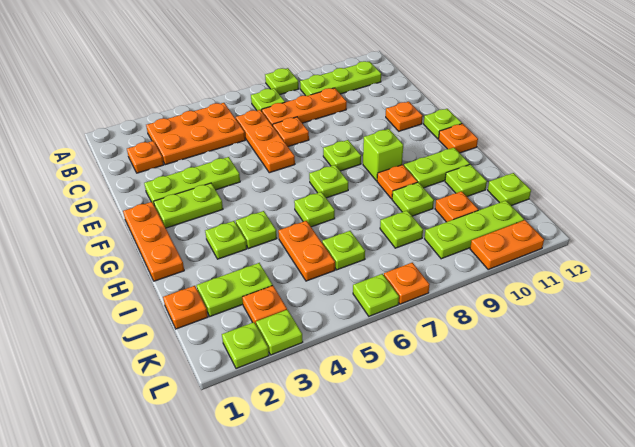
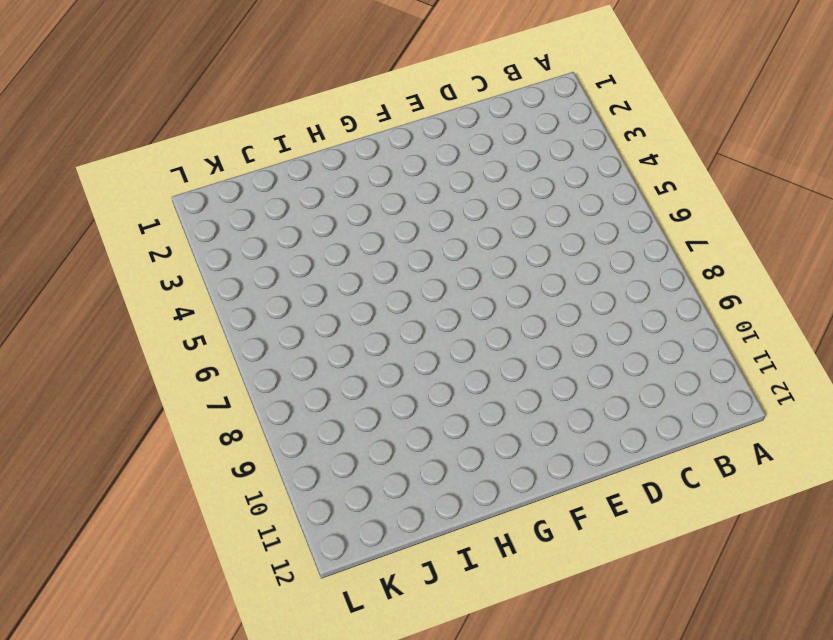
none -> lime 1x1 plate [265,68,299,94]
none -> orange 2x3 plate [146,103,245,165]
none -> lime 1x1 plate [251,88,285,111]
none -> lime 1x3 plate [300,61,381,96]

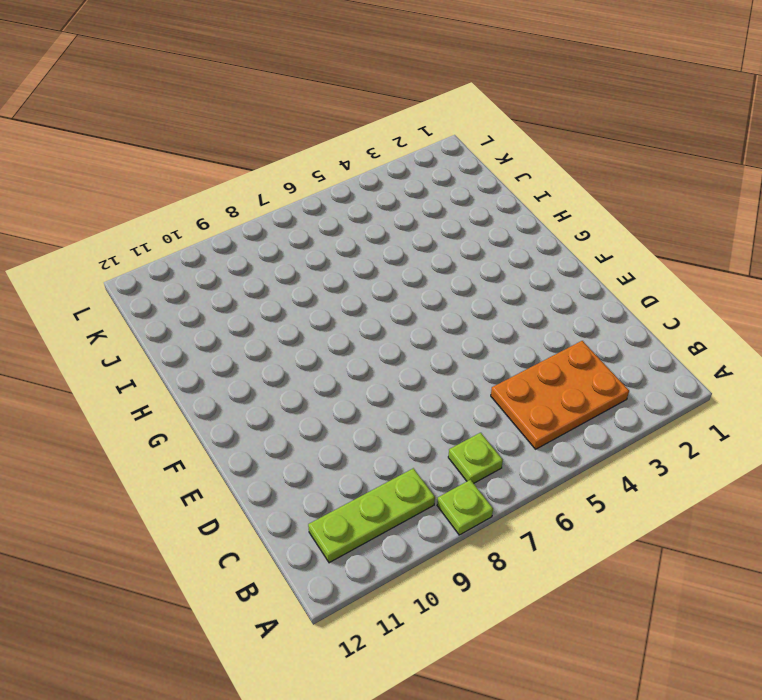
none -> orange 1x1 plate [127,141,164,173]
none -> orange 1x3 plate [236,110,295,173]
none -> orange 1x3 plate [262,88,347,126]
none -> orange 1x1 plate [273,117,309,147]

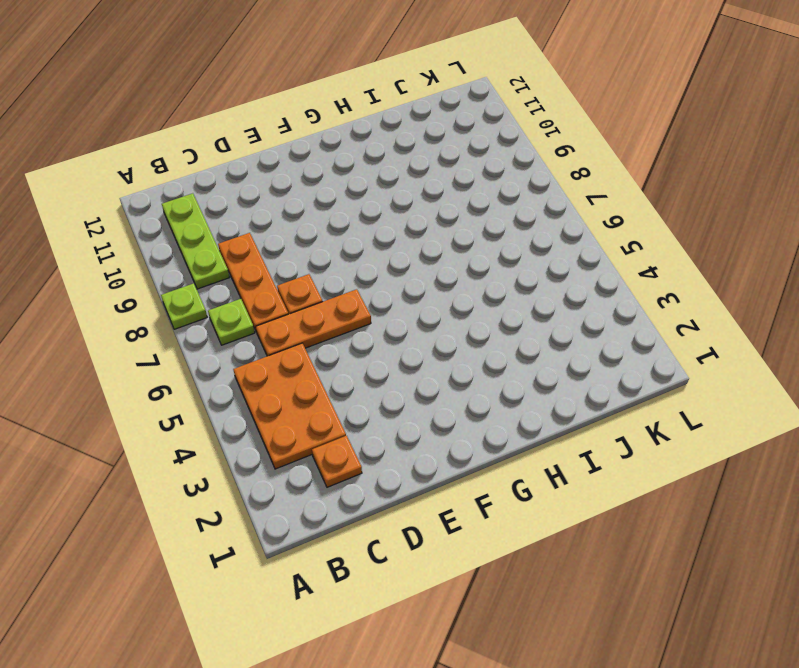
none -> lime 1x3 plate [144,157,240,204]
none -> orange 1x1 plate [386,102,422,131]
none -> orange 1x3 plate [123,202,184,281]
none -> lime 1x2 plate [154,183,223,228]

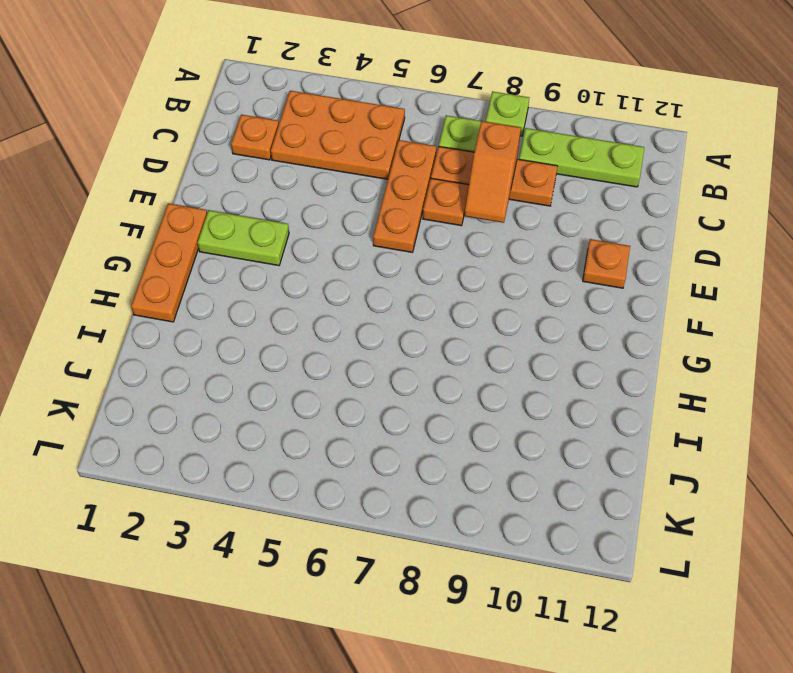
orange 1x2 slope [465,121,521,223] -> none
none -> lime 1x3 plate [144,157,240,204]
none -> lime 1x1 plate [323,140,361,171]
none -> lime 1x1 plate [424,109,462,139]
none -> lime 1x1 plate [309,165,348,198]

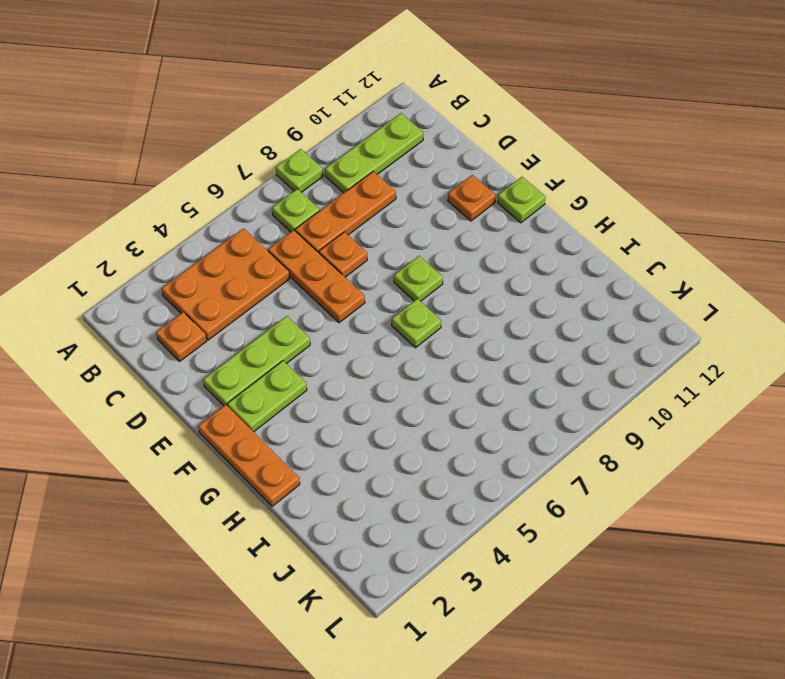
none -> lime 1x1 brick [363,129,403,181]
none -> orange 1x1 plate [439,124,478,153]
none -> lime 1x1 plate [205,221,247,259]
none -> lime 1x1 plate [236,211,277,249]

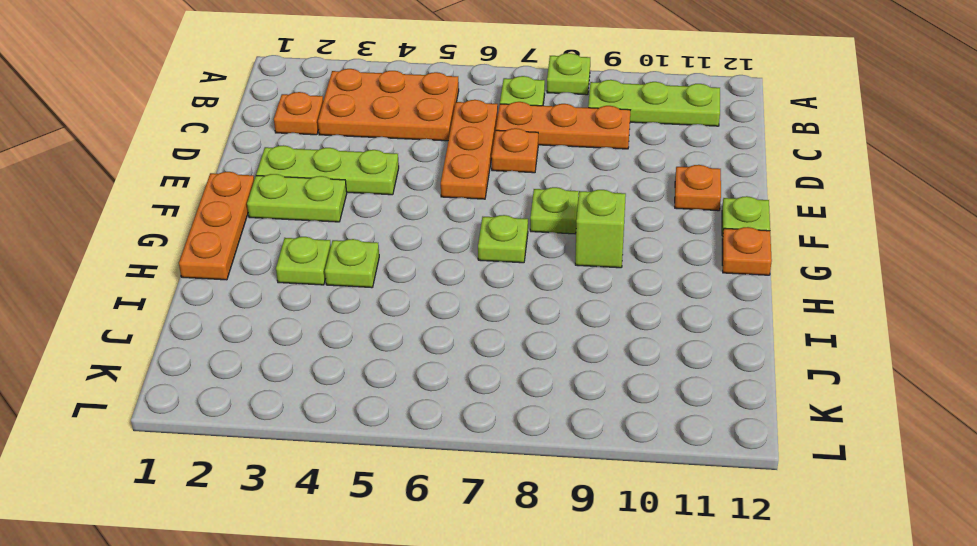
none -> lime 1x1 plate [294,192,335,227]
none -> orange 1x1 plate [377,165,418,199]
none -> lime 1x2 plate [404,148,470,188]
none -> orange 1x2 plate [278,221,335,281]

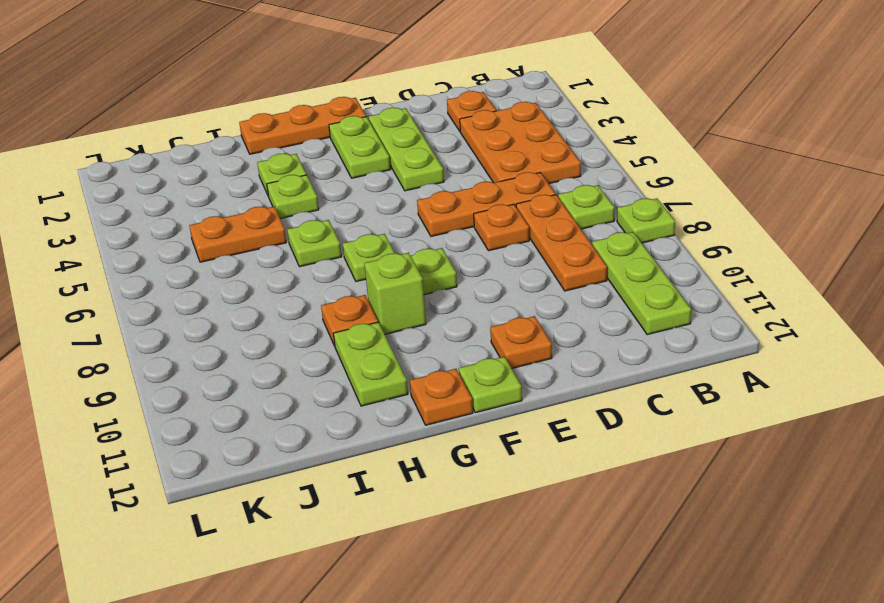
none -> lime 1x1 plate [392,182,434,216]
none -> lime 1x1 plate [445,164,487,196]
none -> orange 1x1 plate [163,286,208,329]
none -> lime 1x2 plate [197,263,273,316]

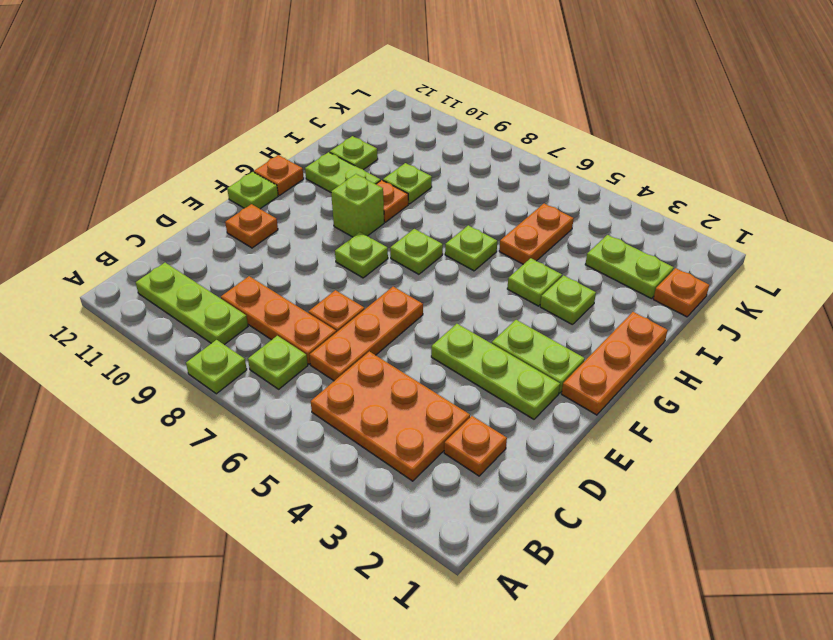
none -> lime 1x1 plate [322,231,365,270]
none -> lime 1x1 plate [380,211,423,248]
none -> orange 1x1 plate [435,191,478,222]
none -> lime 1x1 plate [488,173,531,206]

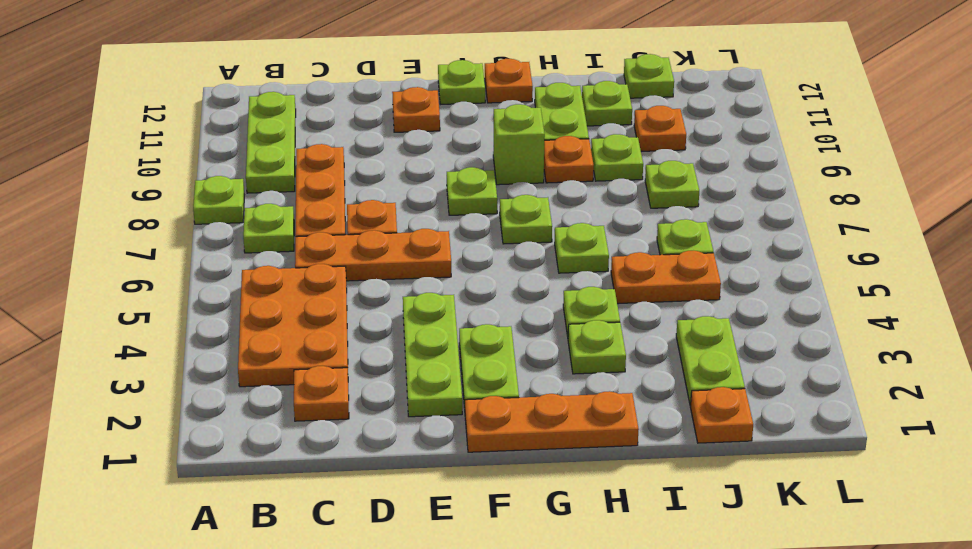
none -> orange 1x1 plate [242,286,287,324]
none -> lime 1x3 plate [425,201,524,259]
none -> lime 1x1 plate [222,322,269,369]
none -> lime 1x1 plate [256,310,303,355]

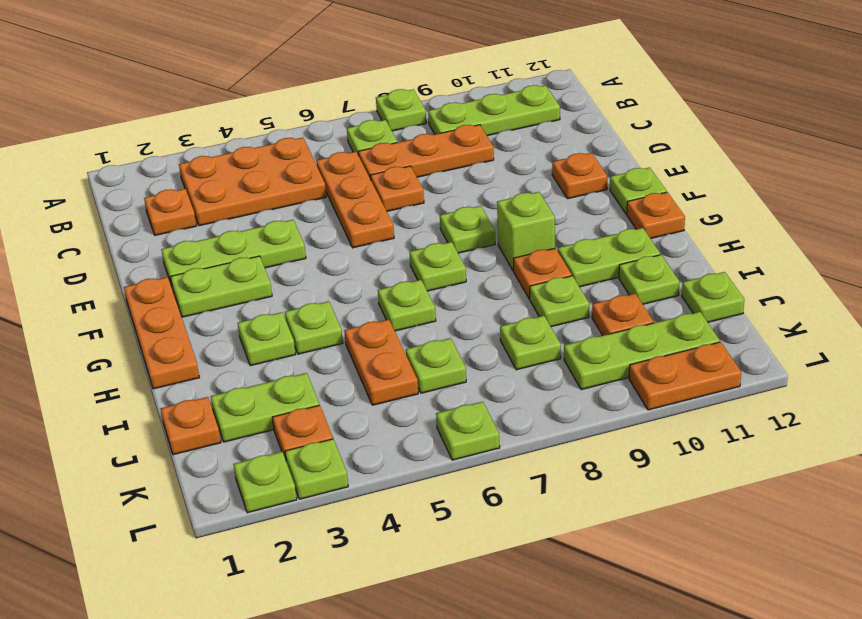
none -> orange 1x1 plate [384,263,430,304]

